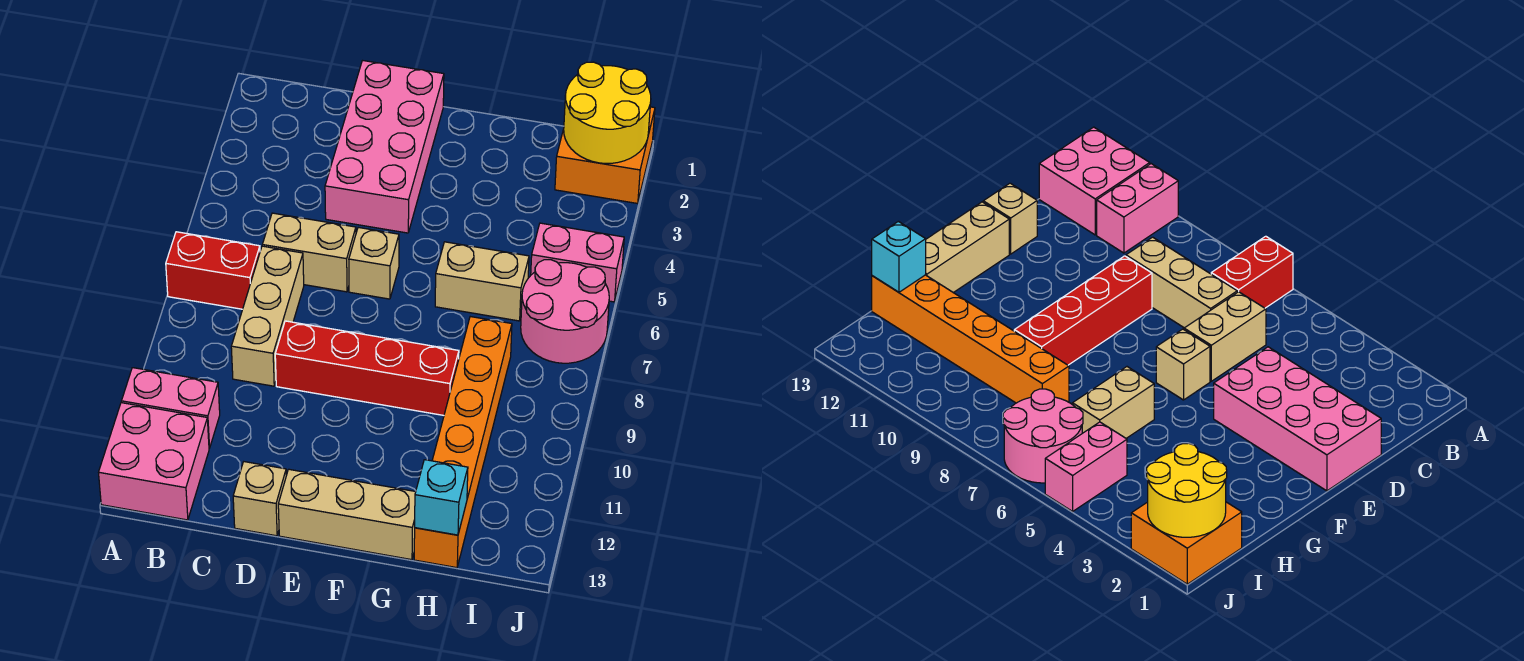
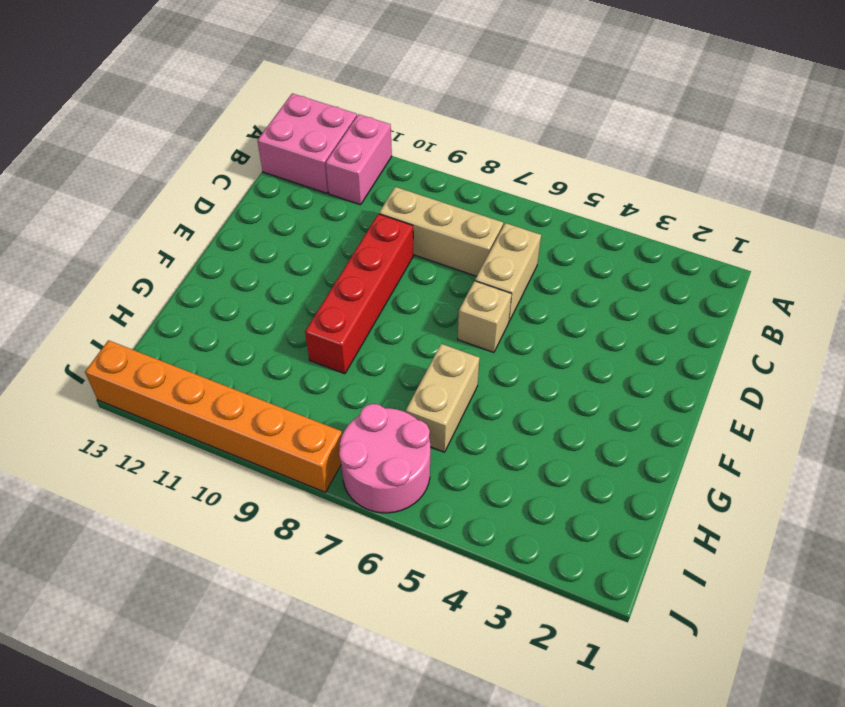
orange 1x6 brick [85,340,342,492] -> orange 1x6 brick moved to [414,317,512,568]
none -> red 1x2 brick [166,232,260,309]
none -> pink 2x4 brick [325,61,444,233]
none -> tan 1x1 brick [233,462,286,536]

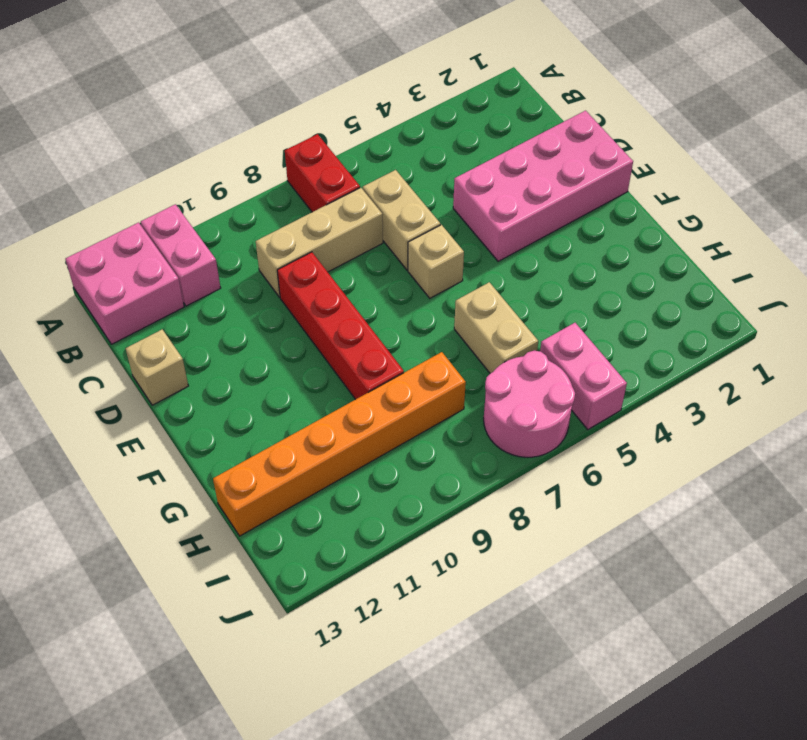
none -> tan 1x3 brick [278,469,416,560]
none -> orange 2x2 brick [555,107,655,203]
none -> cyan 1x1 brick [415,460,468,535]

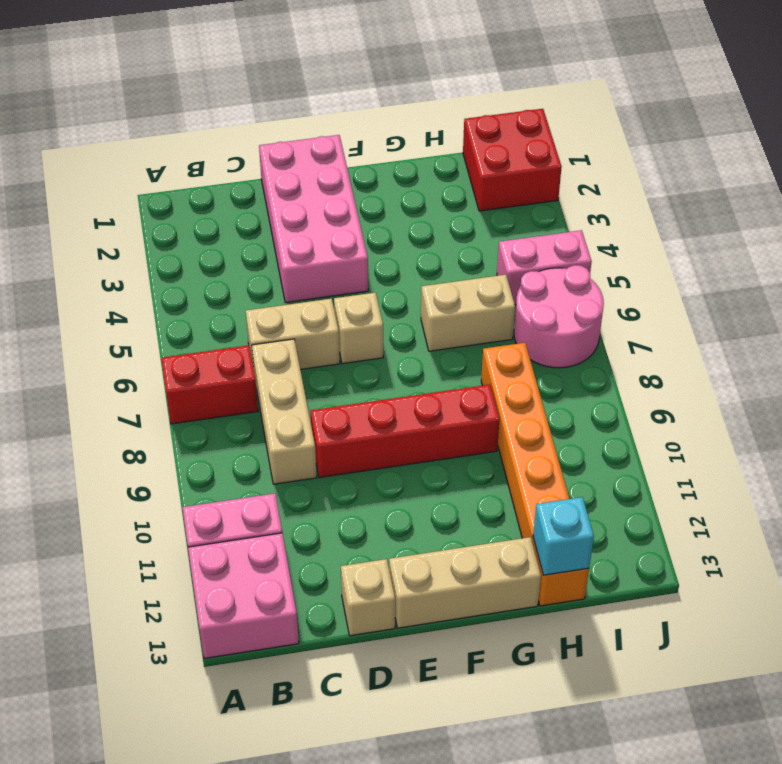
red 2x2 brick [463,109,562,211] -> orange 2x2 brick [555,107,655,203]
none -> yellow 2x2 round brick [564,62,651,163]

